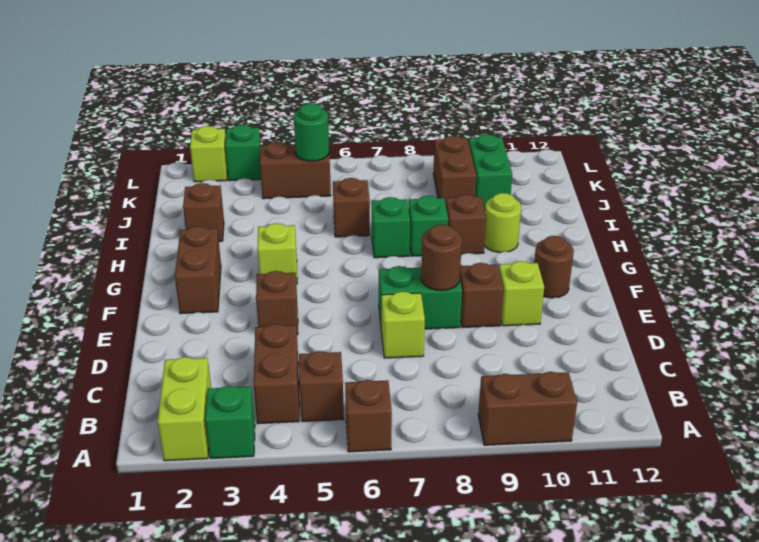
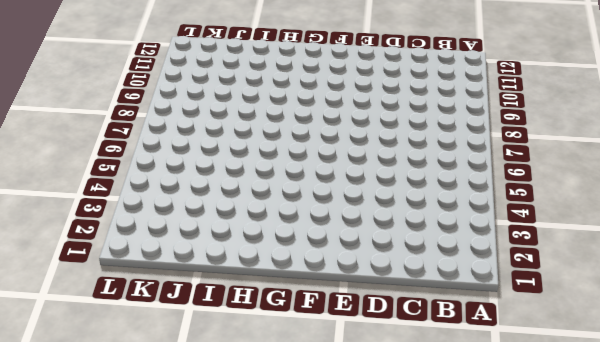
none -> lime 1x2 brick [158,357,211,461]
none -> green 1x1 brick [205,386,255,458]
none -> brown 1x1 brick [345,380,392,452]

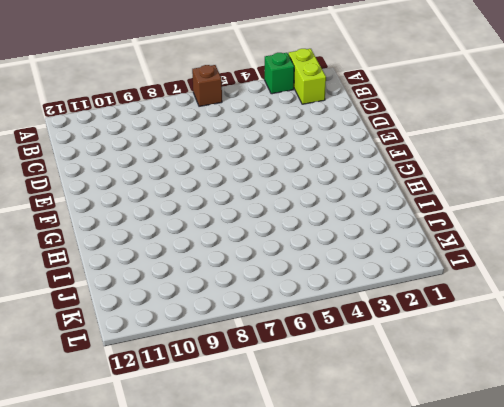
none -> brown 1x2 brick [478,372,577,445]
none -> brown 1x2 brick [254,324,299,424]
none -> brown 1x1 brick [299,351,344,421]

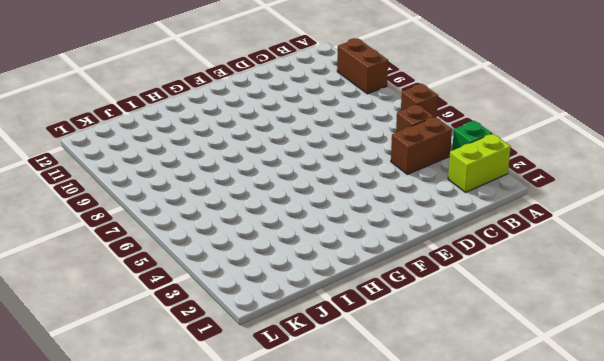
none -> lime 1x1 brick [381,292,425,358]
none -> brown 1x1 brick [256,271,298,335]
none -> green 1x2 brick [379,266,462,329]

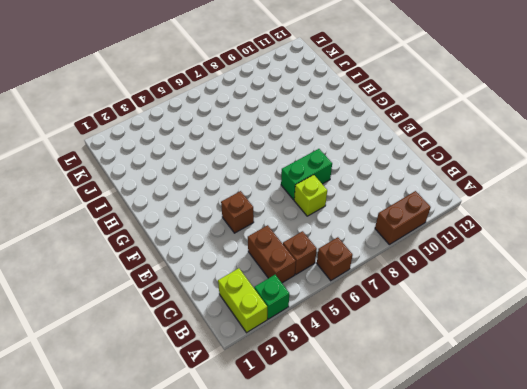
none -> brown 1x1 brick [460,263,503,328]
none -> lime 1x1 brick [499,261,544,326]
none -> brown 1x2 brick [175,226,221,314]

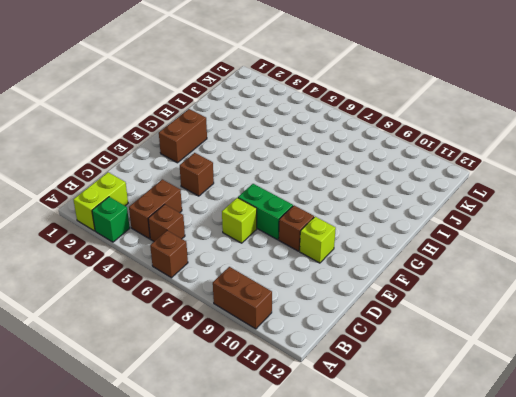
none -> brown 1x1 round brick [534,236,574,298]
none -> lime 1x1 brick [257,223,297,284]
none -> green 1x1 brick [372,197,410,258]

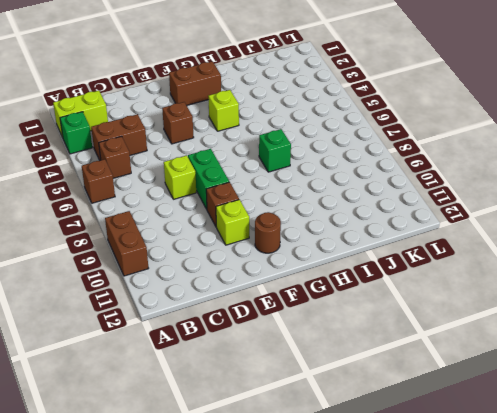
none -> green 1x1 brick [409,196,448,256]
none -> brown 1x1 brick [446,194,486,254]
none -> lime 1x1 round brick [484,193,521,252]

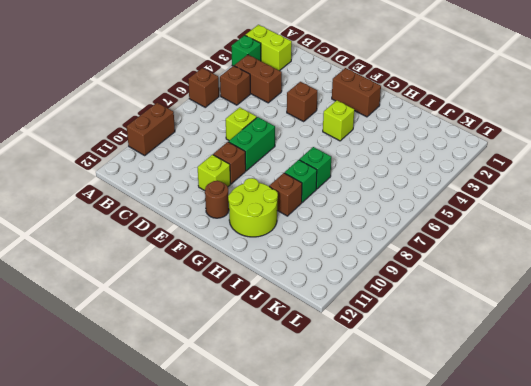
lime 2x2 round brick [228,178,278,237] -> lime 1x1 round brick [484,193,521,252]
none -> brown 1x1 brick [183,183,224,242]
none -> brown 1x1 brick [333,178,370,237]
none -> brown 1x2 brick [433,136,476,204]

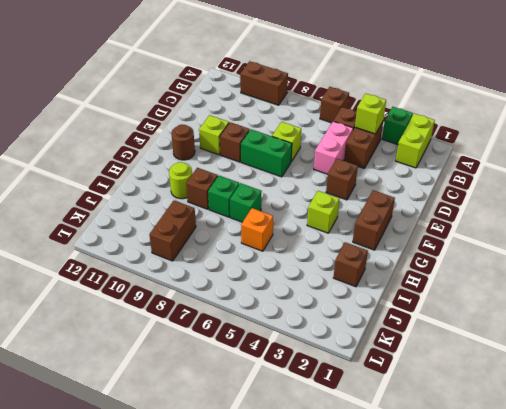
lime 1x1 brick [355,93,386,134] -> lime 1x1 brick moved to [190,126,228,182]
pink 1x2 brick [314,121,353,174] -> none
orange 1x1 brick [241,208,273,251] -> brown 1x1 brick [333,178,370,237]
none -> green 1x2 brick [469,135,512,209]
none -> brown 1x2 brick [260,142,331,199]
none -> green 1x1 brick [225,125,261,181]

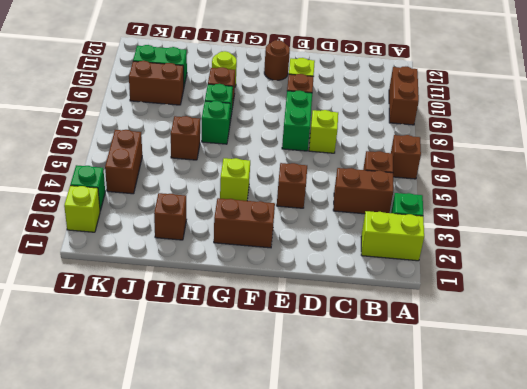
none -> brown 1x1 round brick [421,225,462,291]
none -> green 1x1 round brick [294,103,329,161]

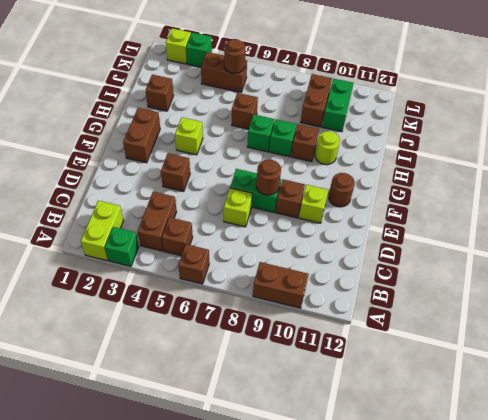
brown 1x1 round brick [224,39,246,73] -> green 1x1 round brick [294,103,329,161]

